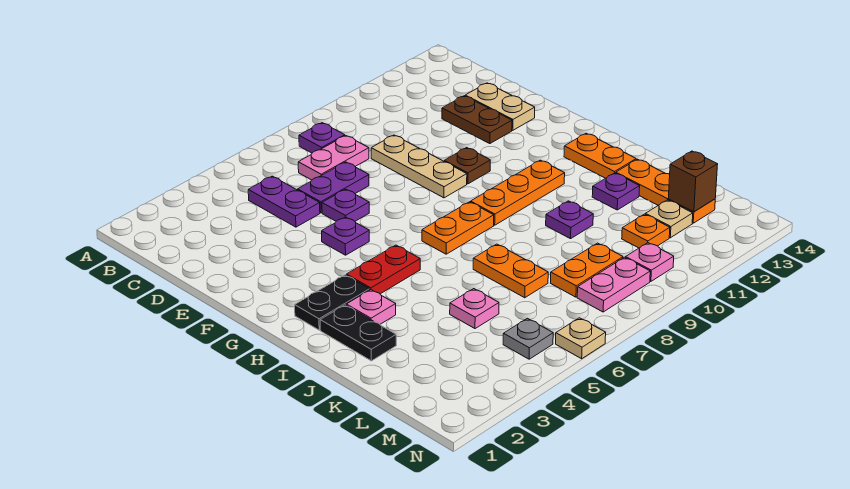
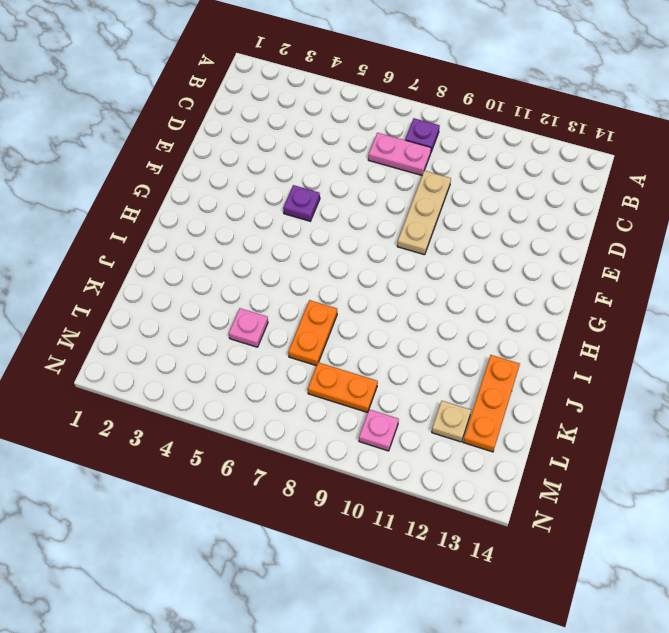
none -> purple 1x2 plate [248,176,320,227]
none -> purple 1x2 plate [298,162,369,213]
none -> brown 1x2 plate [442,96,512,144]
none -> tan 1x2 plate [465,83,535,130]

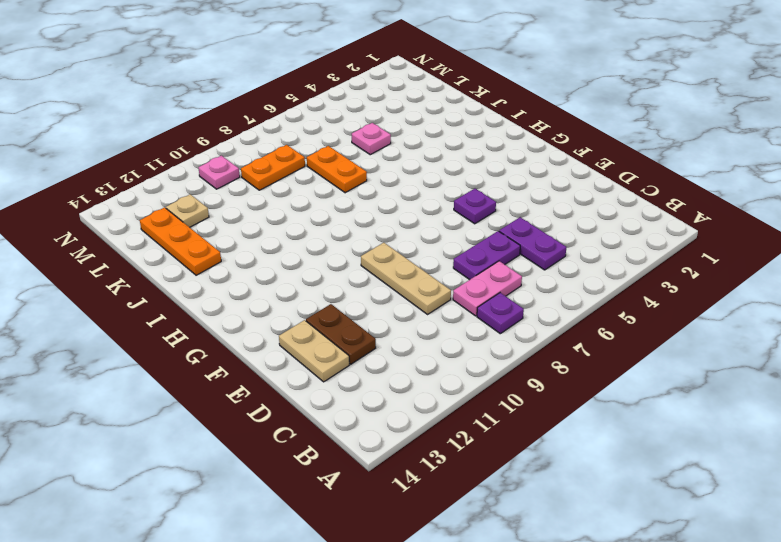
none -> purple 1x1 plate [322,189,369,221]
none -> brown 1x1 plate [444,148,490,184]
none -> black 1x2 plate [295,275,370,330]
none -> red 1x2 plate [347,245,420,294]

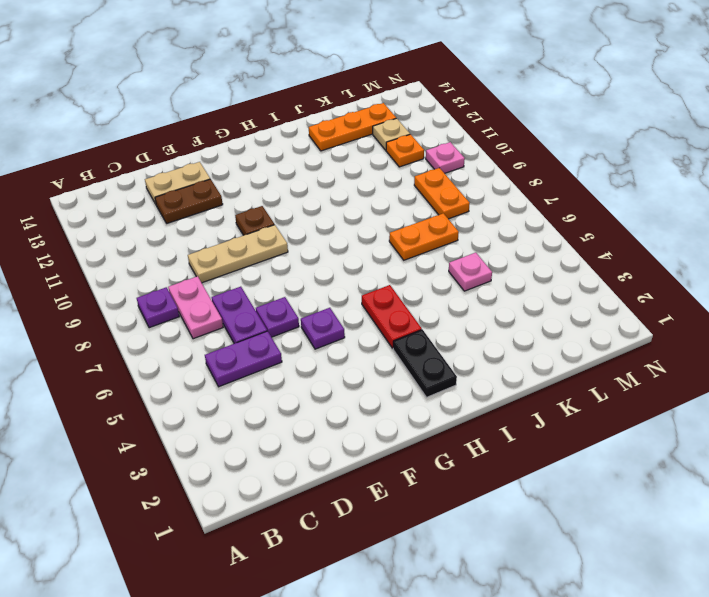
none -> orange 1x2 plate [422,202,494,254]
none -> orange 1x3 plate [471,160,565,225]
none -> orange 1x2 plate [564,133,636,178]
none -> black 1x2 plate [320,305,396,361]

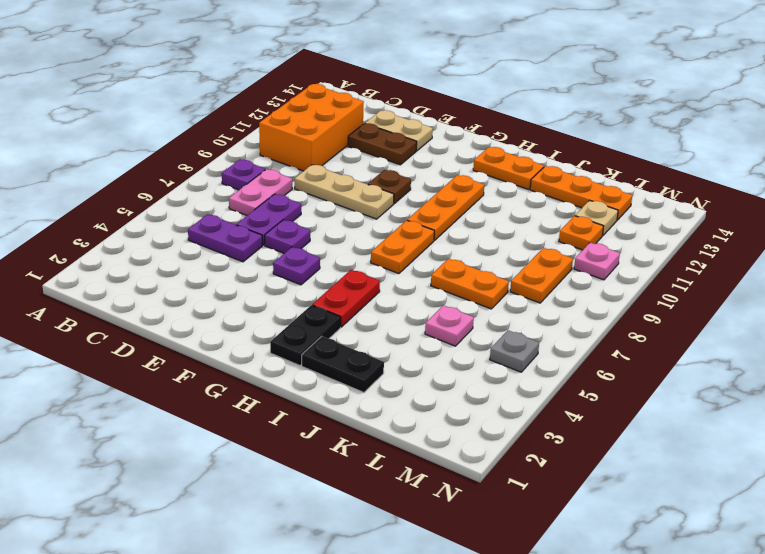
orange 2x3 brick [259,84,364,171] -> none
none -> pink 1x1 plate [346,290,396,324]
none -> purple 1x1 plate [546,201,593,239]
none -> purple 1x1 plate [592,173,640,210]
none -> pink 1x2 plate [577,257,650,312]

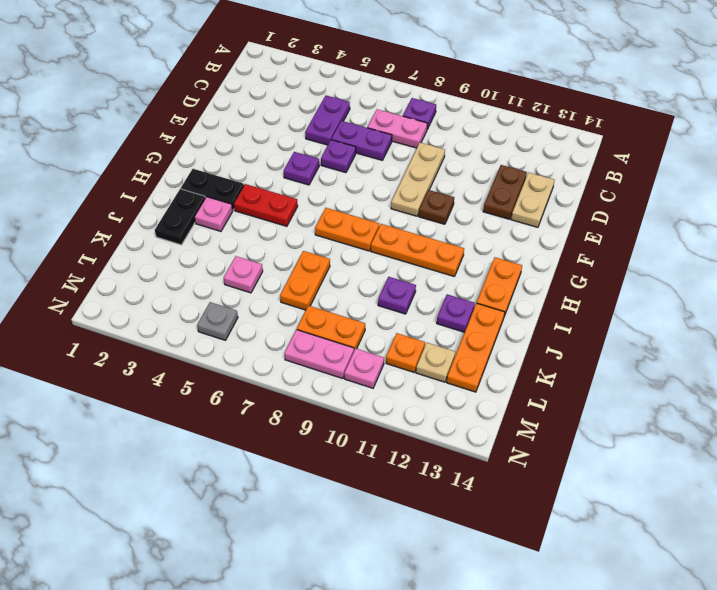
none -> tan 1x1 plate [556,318,606,359]
none -> brown 1x1 brick [668,151,718,212]

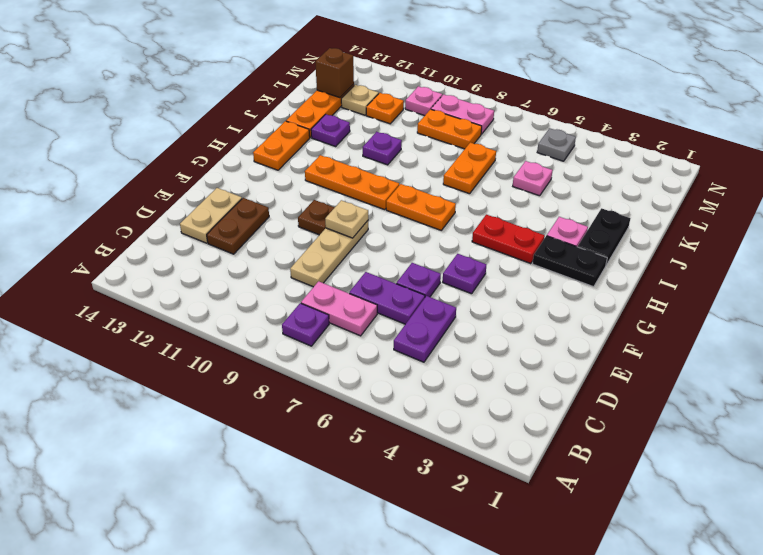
tan 1x1 plate [325,200,368,238] -> tan 1x1 plate moved to [556,318,606,359]

